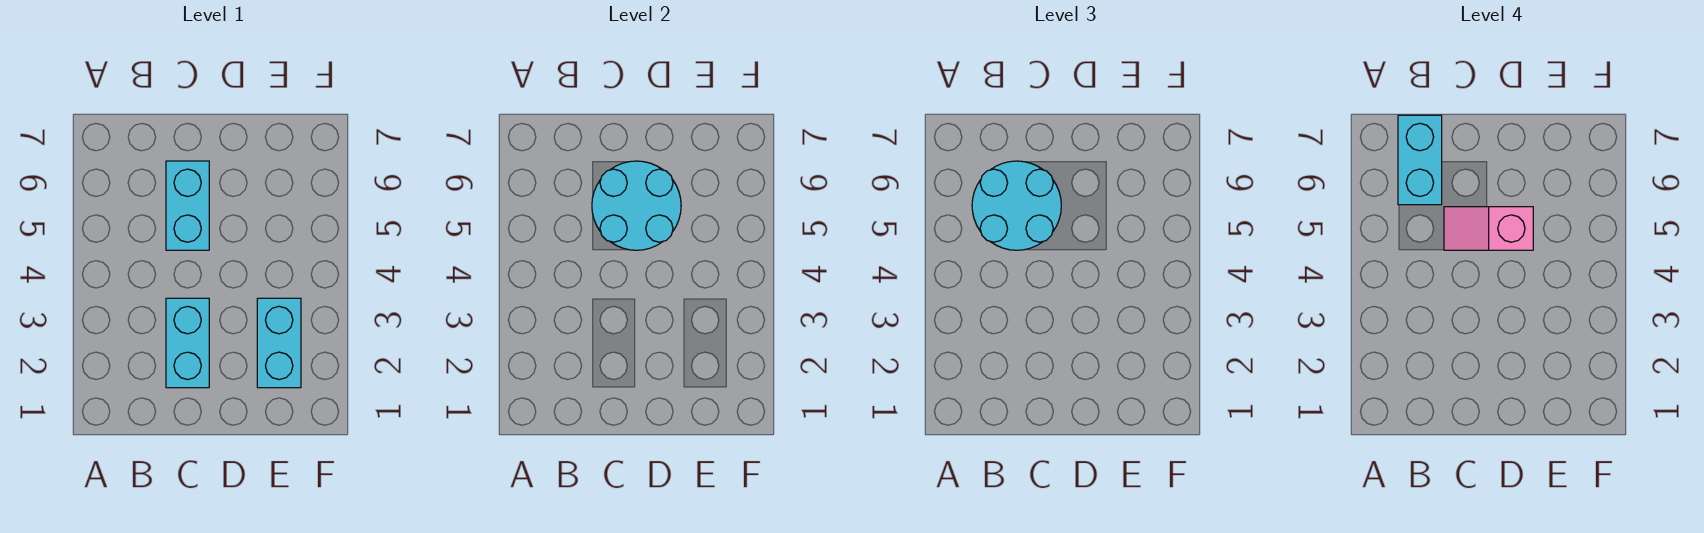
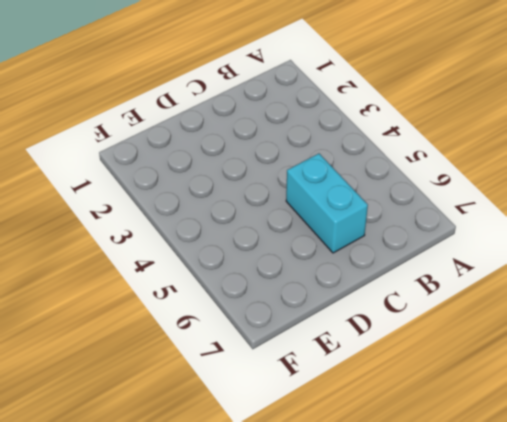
none -> cyan 1x2 brick [166,298,209,388]
none -> cyan 1x2 brick [257,298,301,388]

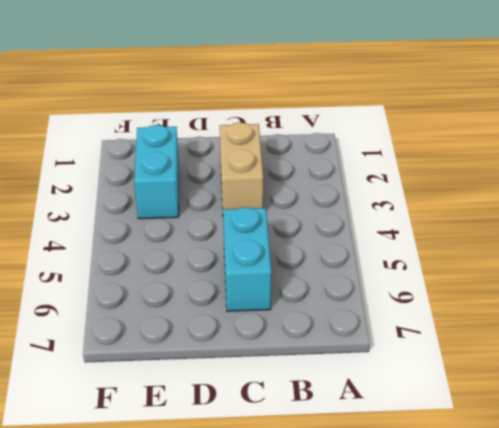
tan 1x2 brick [220,122,263,210] -> cyan 1x2 brick [166,298,209,388]
none -> cyan 2x2 round brick [592,161,681,250]
none -> cyan 2x2 round brick [972,161,1061,250]

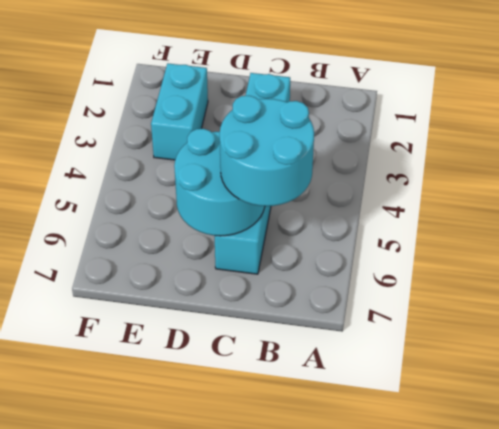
none -> cyan 1x2 brick [1398,115,1442,205]
none -> pink 1x2 slope [1444,207,1533,250]

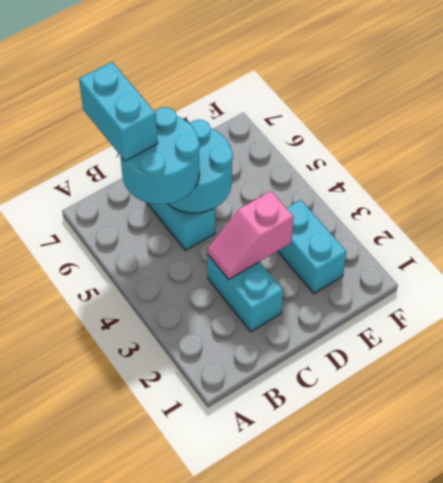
pink 1x2 slope [207,191,294,280] -> pink 1x2 slope moved to [1444,207,1533,250]

